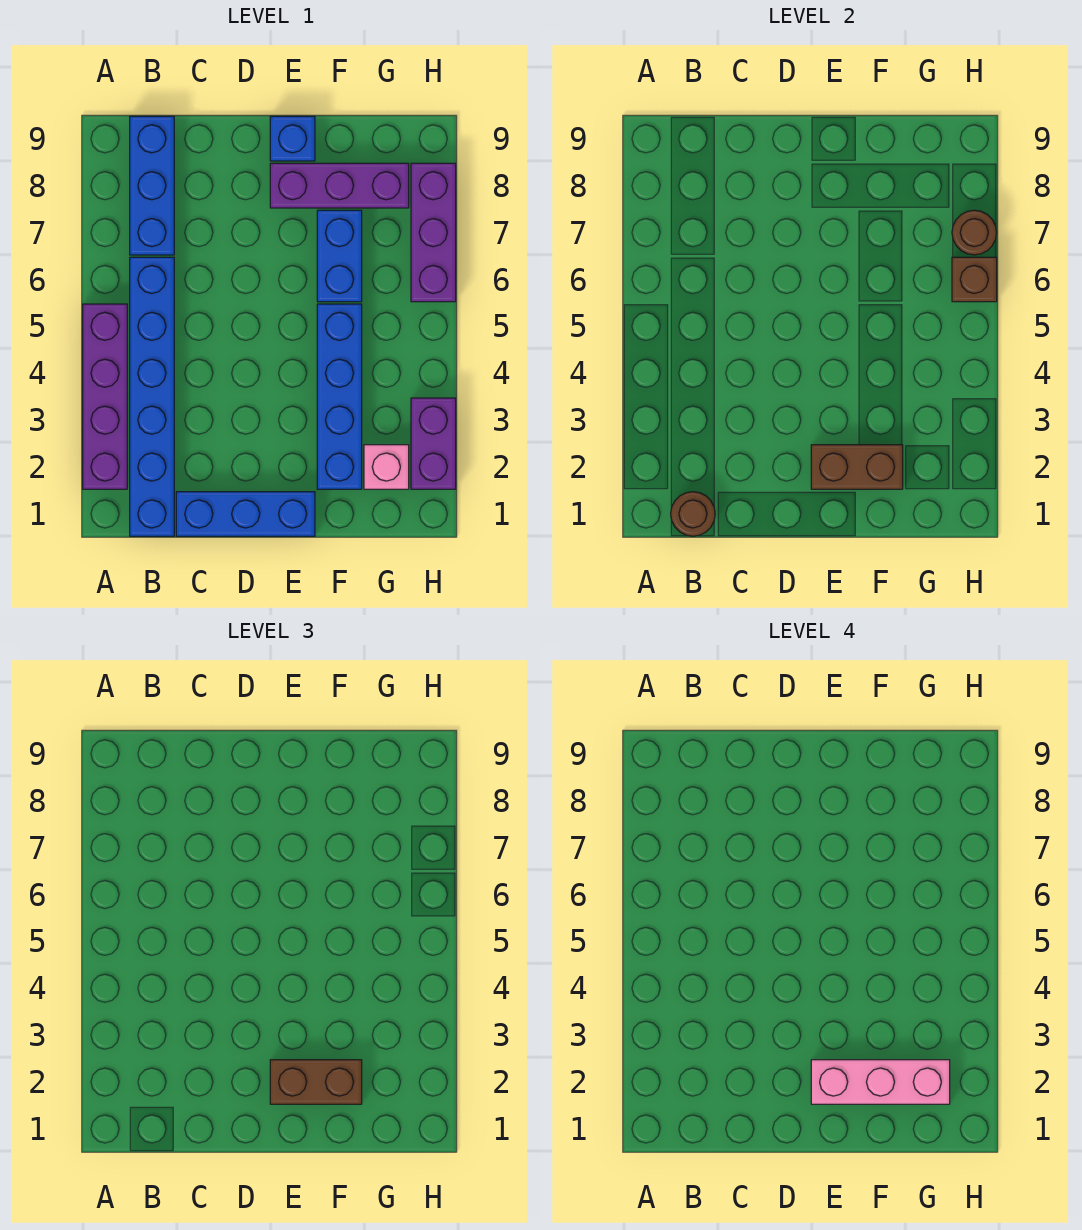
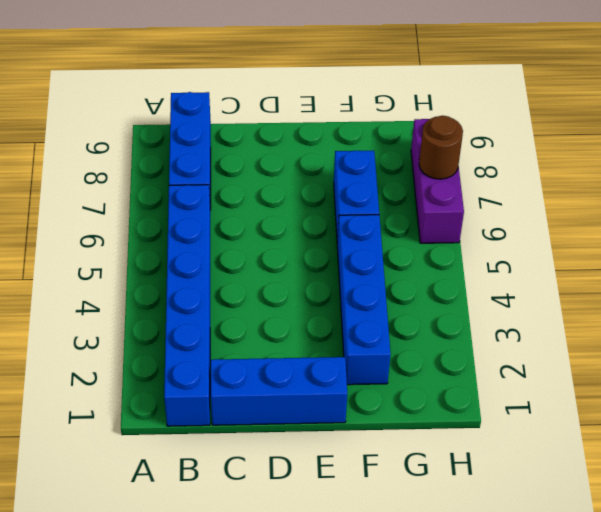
none -> purple 1x4 brick [83,304,127,489]
none -> purple 1x3 brick [270,163,409,208]
none -> blue 1x1 brick [270,116,315,161]

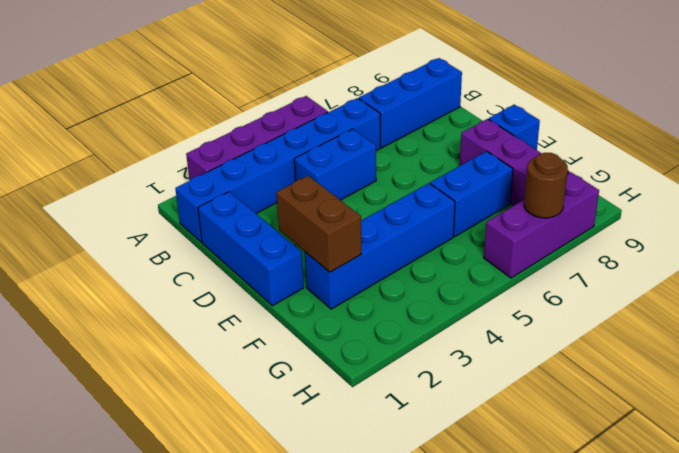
blue 1x2 brick [294,129,376,200] -> none
none -> pink 1x1 brick [364,445,409,489]
none -> purple 1x2 brick [411,398,456,489]
none -> brown 1x1 round brick [671,492,715,536]

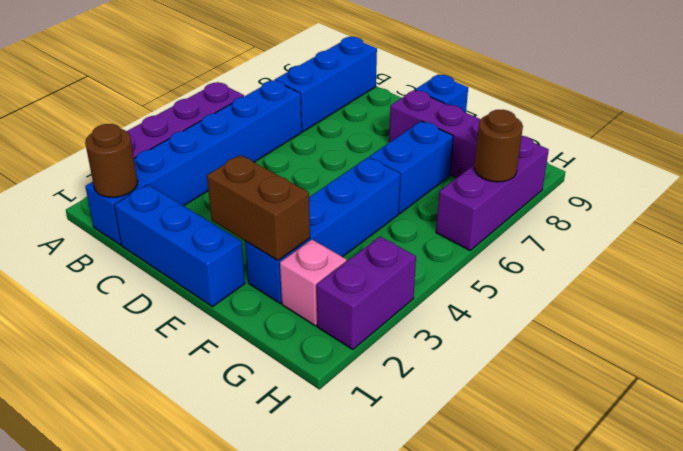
none -> brown 1x1 brick [952,257,997,302]
none -> brown 1x2 brick [270,1060,362,1104]
none -> pink 1x3 brick [811,1060,950,1104]

